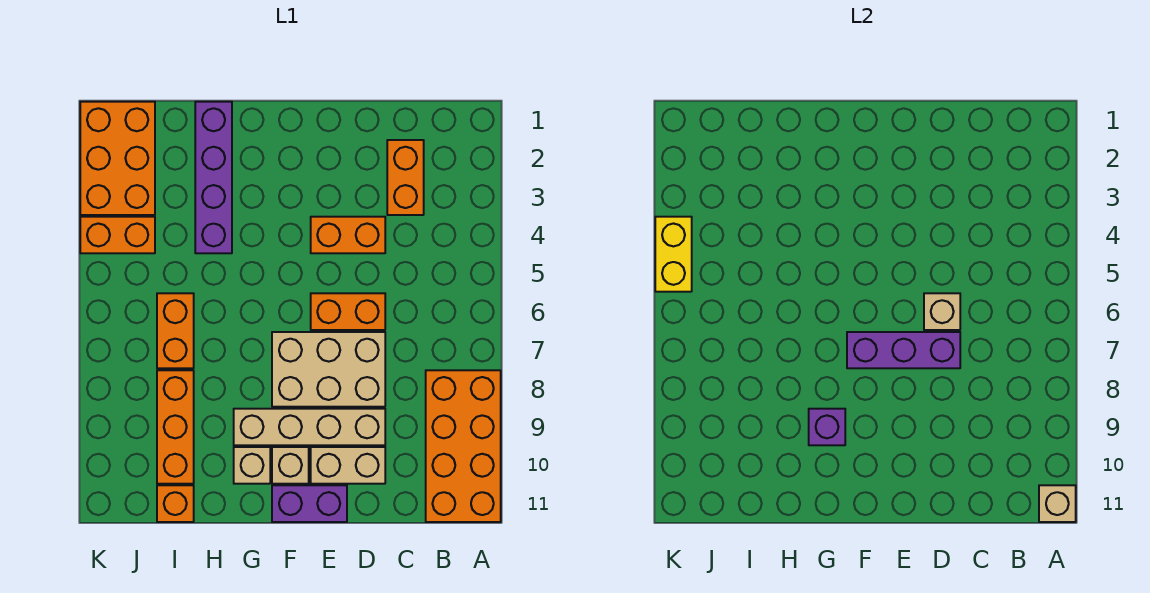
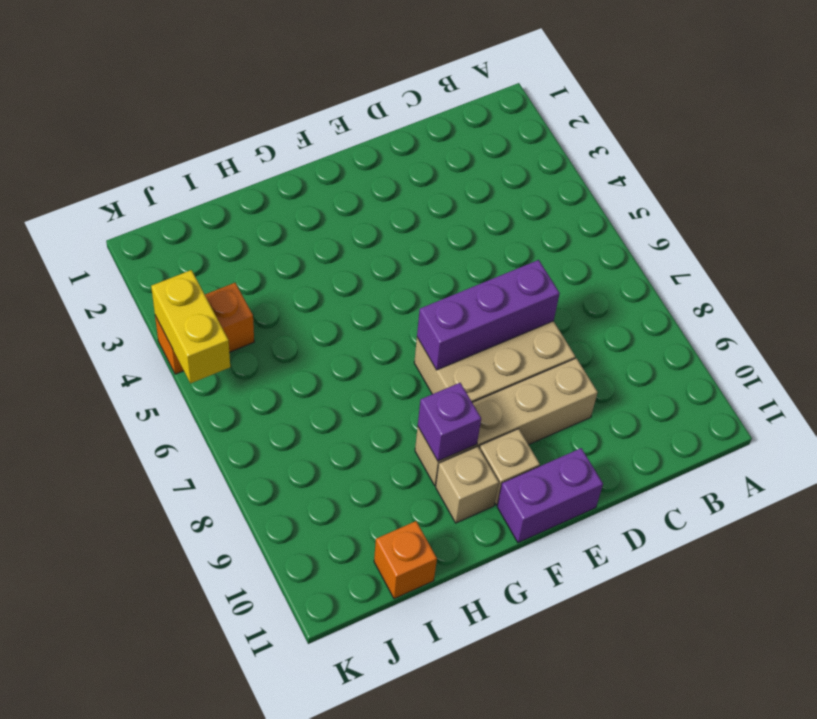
none -> orange 2x4 brick [426,370,501,522]
none -> orange 1x2 brick [387,140,424,215]
none -> orange 1x2 brick [311,217,385,253]

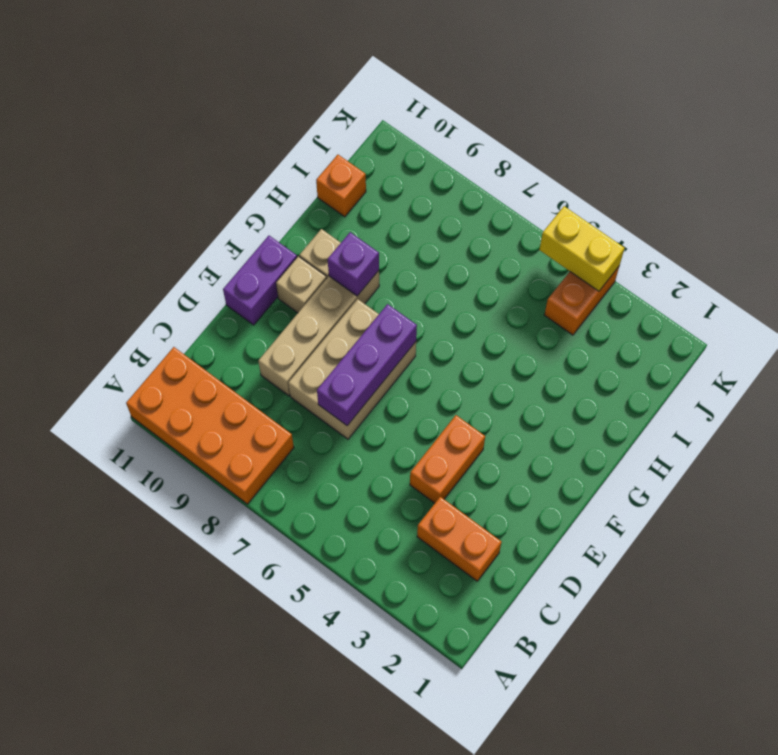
none -> orange 1x2 brick [311,293,385,330]
none -> tan 1x2 brick [311,447,385,484]
none -> purple 1x4 brick [195,102,232,253]

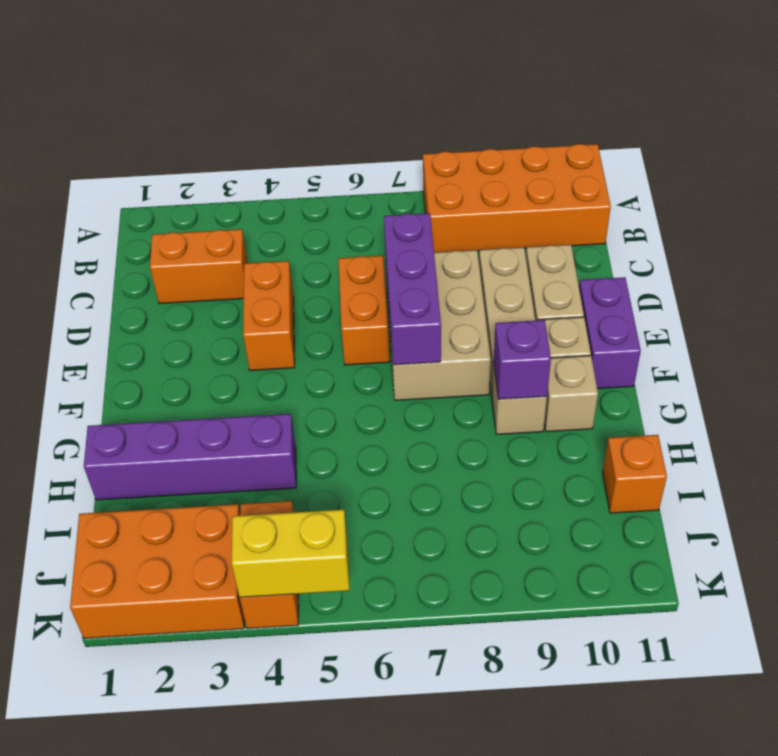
none -> orange 1x2 brick [157,293,194,368]
none -> orange 1x3 brick [157,370,194,484]
none -> tan 1x1 brick [1039,485,1076,522]

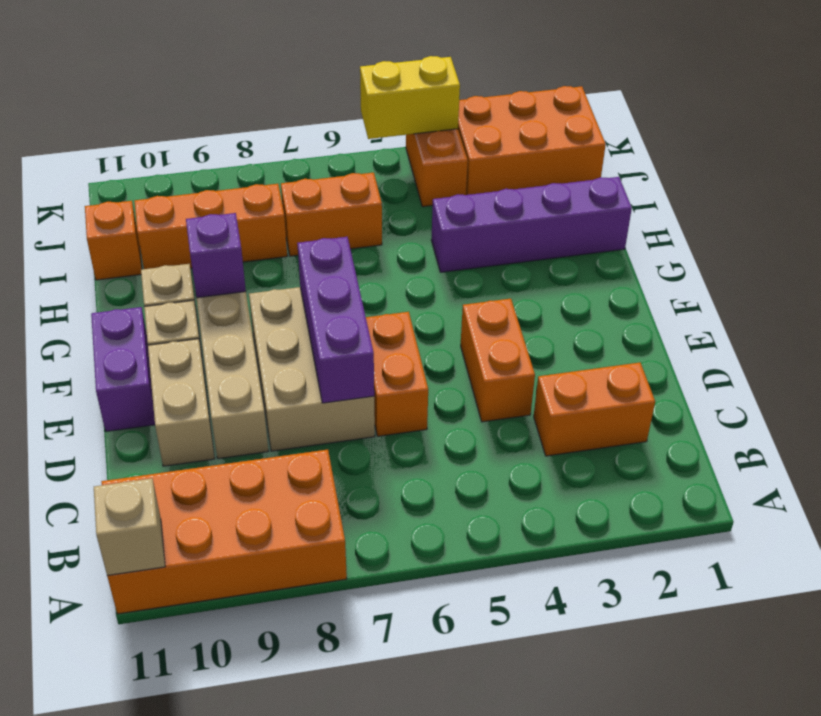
none -> tan 1x1 brick [924,293,960,330]

